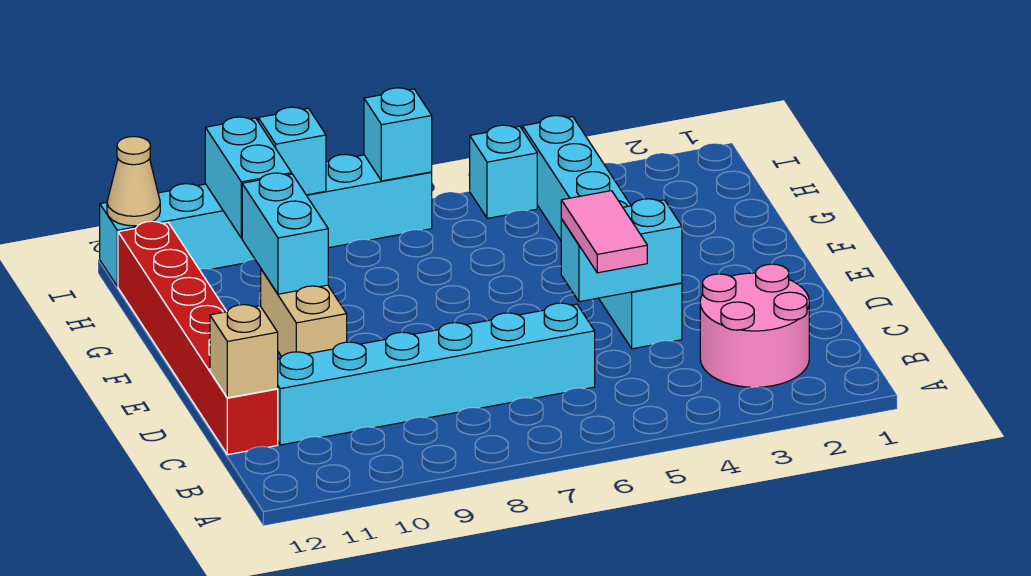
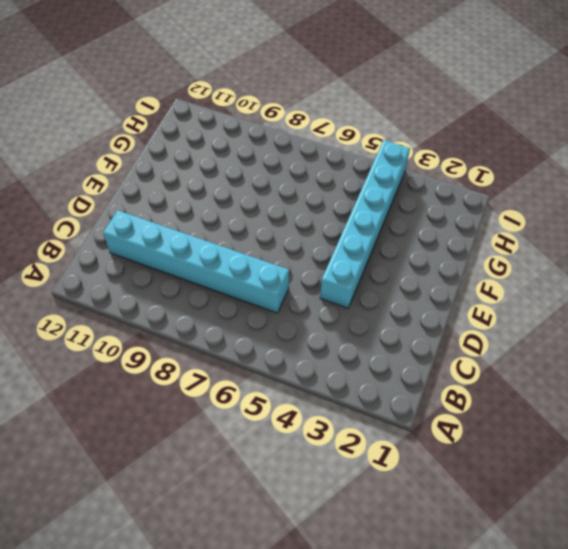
none -> pink 2x2 round brick [700,264,809,387]
none -> red 1x6 brick [118,221,278,455]
none -> tan 1x2 brick [261,269,347,357]

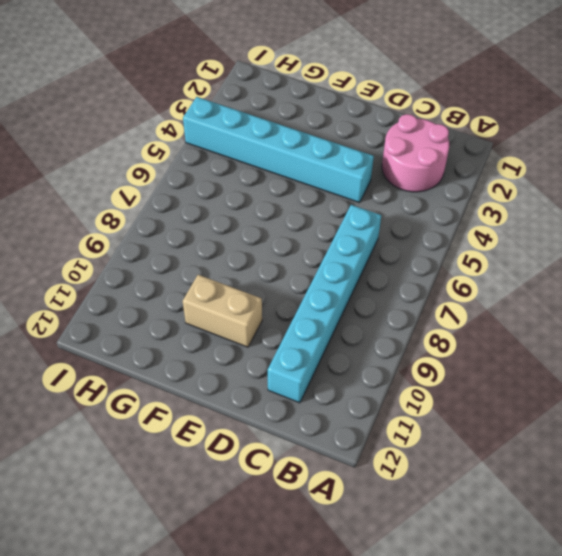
none -> red 1x6 brick [118,221,278,455]
none -> cyan 1x1 brick [470,125,537,218]
none -> cyan 1x6 brick [100,154,432,287]

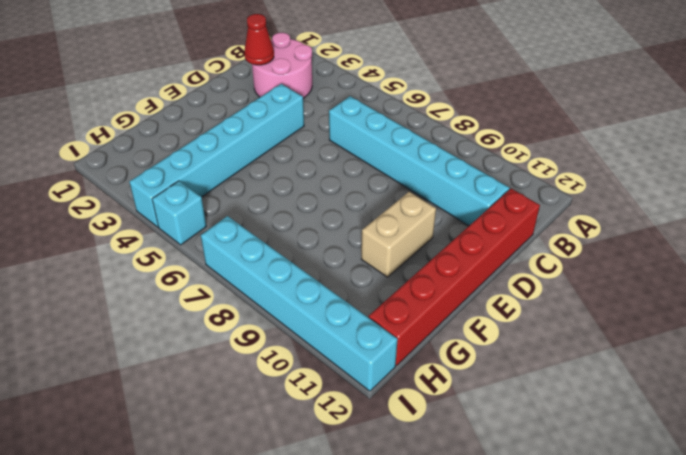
red 1x1 cone [244,14,274,65] -> none
none -> tan 1x1 brick [210,305,278,398]
none -> cyan 1x2 brick [561,199,682,302]
none -> cyan 1x2 brick [242,173,328,294]

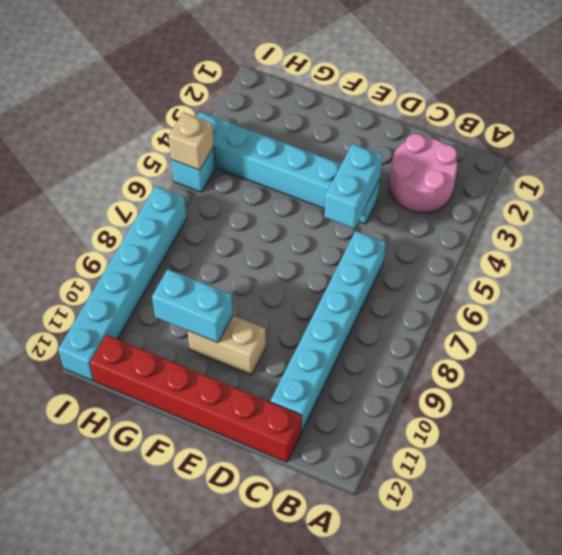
tan 1x1 brick [169,112,214,170] -> tan 1x1 brick moved to [210,305,278,398]
none -> cyan 1x2 brick [205,117,292,238]
none -> cyan 1x1 brick [364,88,432,181]
none -> cyan 1x1 brick [258,107,326,195]

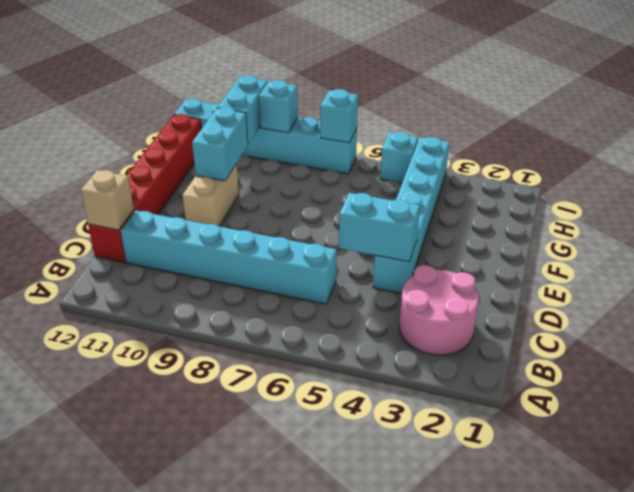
none -> tan 1x1 cone [107,137,160,226]
none -> pink 1x2 tile [561,191,647,273]

